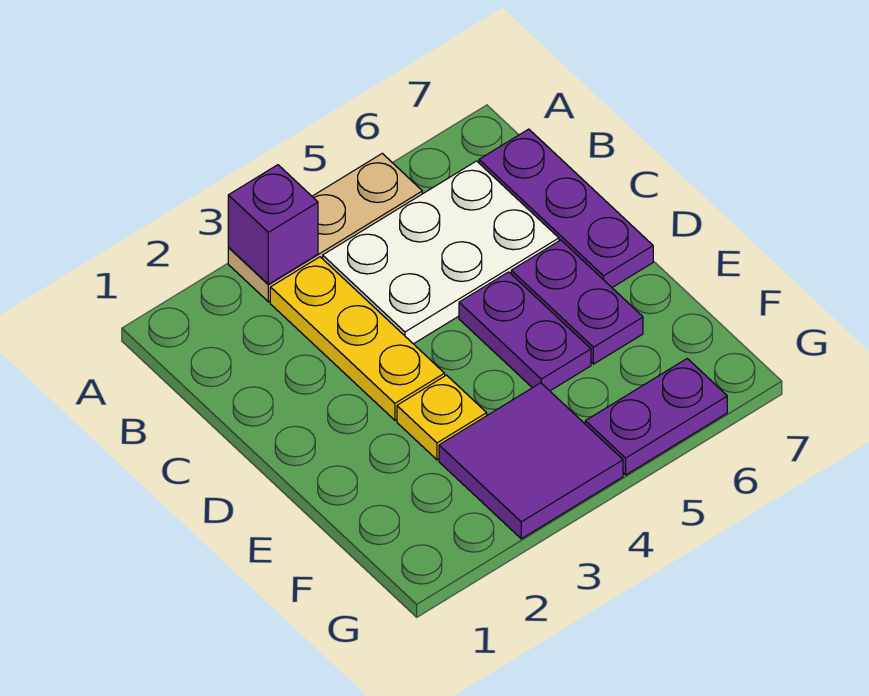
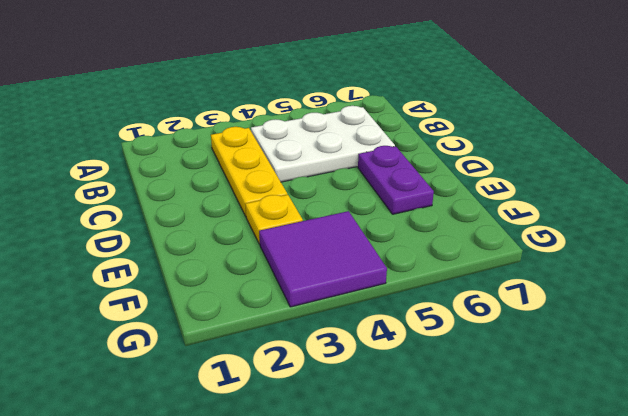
none -> tan 1x3 plate [228,153,422,302]
none -> purple 1x3 plate [479,129,653,287]

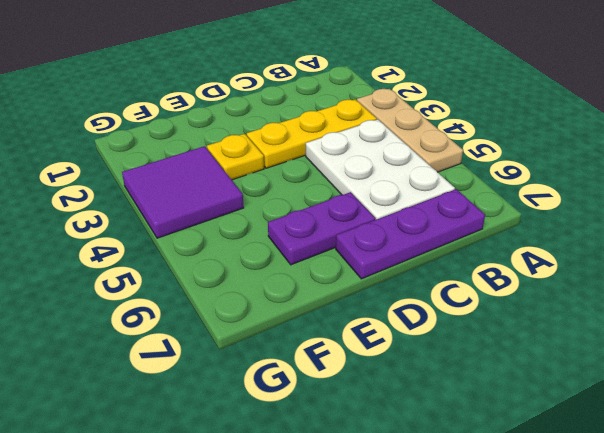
none -> purple 1x2 plate [459,272,591,391]
none -> purple 1x2 plate [585,359,727,475]

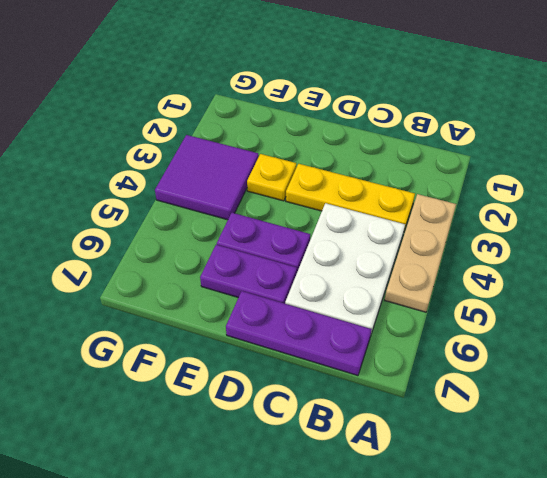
none -> purple 1x2 plate [585,359,727,475]
none -> purple 1x1 brick [228,165,318,284]

